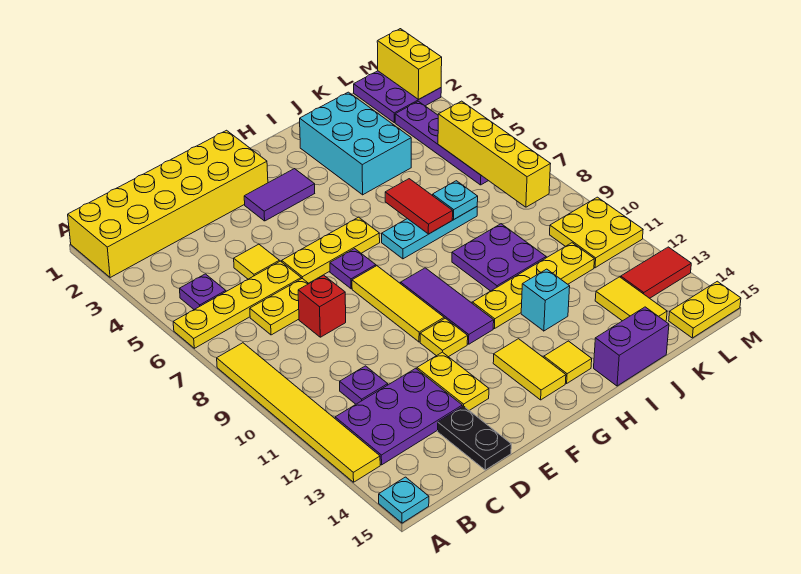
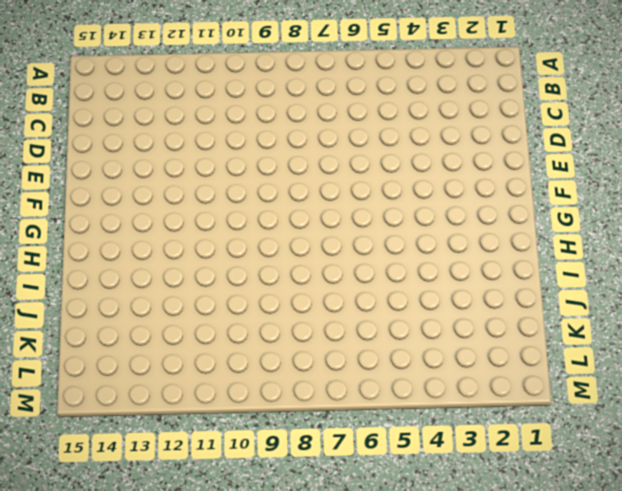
none -> yellow 2x6 brick [68,130,268,278]
none -> yellow 1x4 plate [173,261,301,348]
none -> yellow 1x6 tile [217,343,380,482]
none -> cyan 1x1 plate [379,477,429,523]

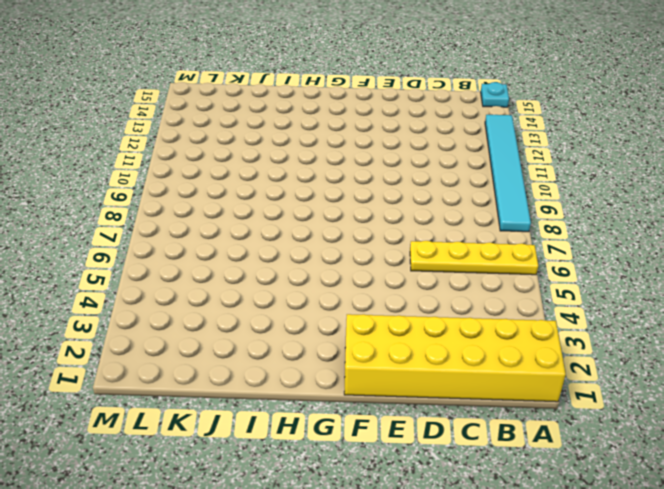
cyan 1x6 tile [485,115,531,232] -> yellow 1x6 tile [217,343,380,482]
none -> purple 1x1 plate [180,274,226,309]
none -> purple 2x3 plate [335,368,462,465]
none -> yellow 1x2 plate [250,278,309,335]
none -> purple 1x1 plate [340,366,388,404]

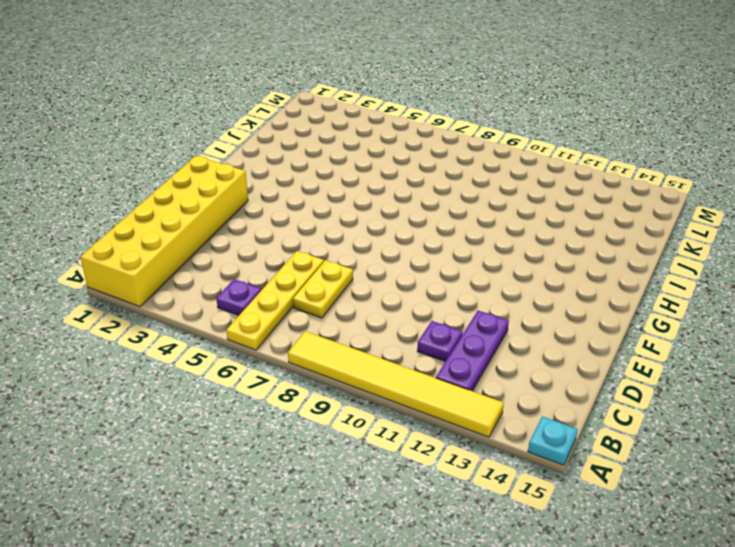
purple 1x3 plate [436,311,509,391] -> purple 2x3 plate [335,368,462,465]
none -> yellow 1x1 tile [234,244,279,279]
none -> red 1x1 brick [298,275,346,337]
none -> black 1x2 plate [438,406,511,470]
none -> yellow 1x3 plate [282,217,380,283]

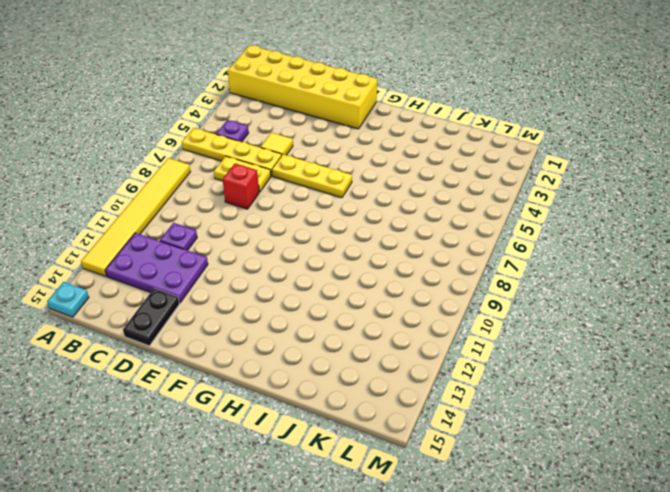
none -> yellow 1x2 plate [417,352,489,410]
none -> purple 1x2 tile [244,169,315,221]
none -> purple 1x1 plate [330,249,376,289]
none -> yellow 1x3 tile [352,266,444,342]

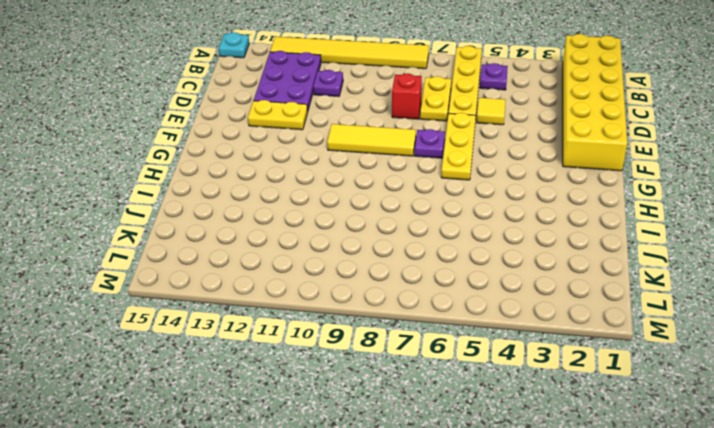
none -> black 1x2 plate [438,406,511,470]
none -> purple 1x2 tile [244,169,315,221]
none -> yellow 1x1 plate [420,318,468,357]
none -> purple 1x3 tile [401,268,494,344]

